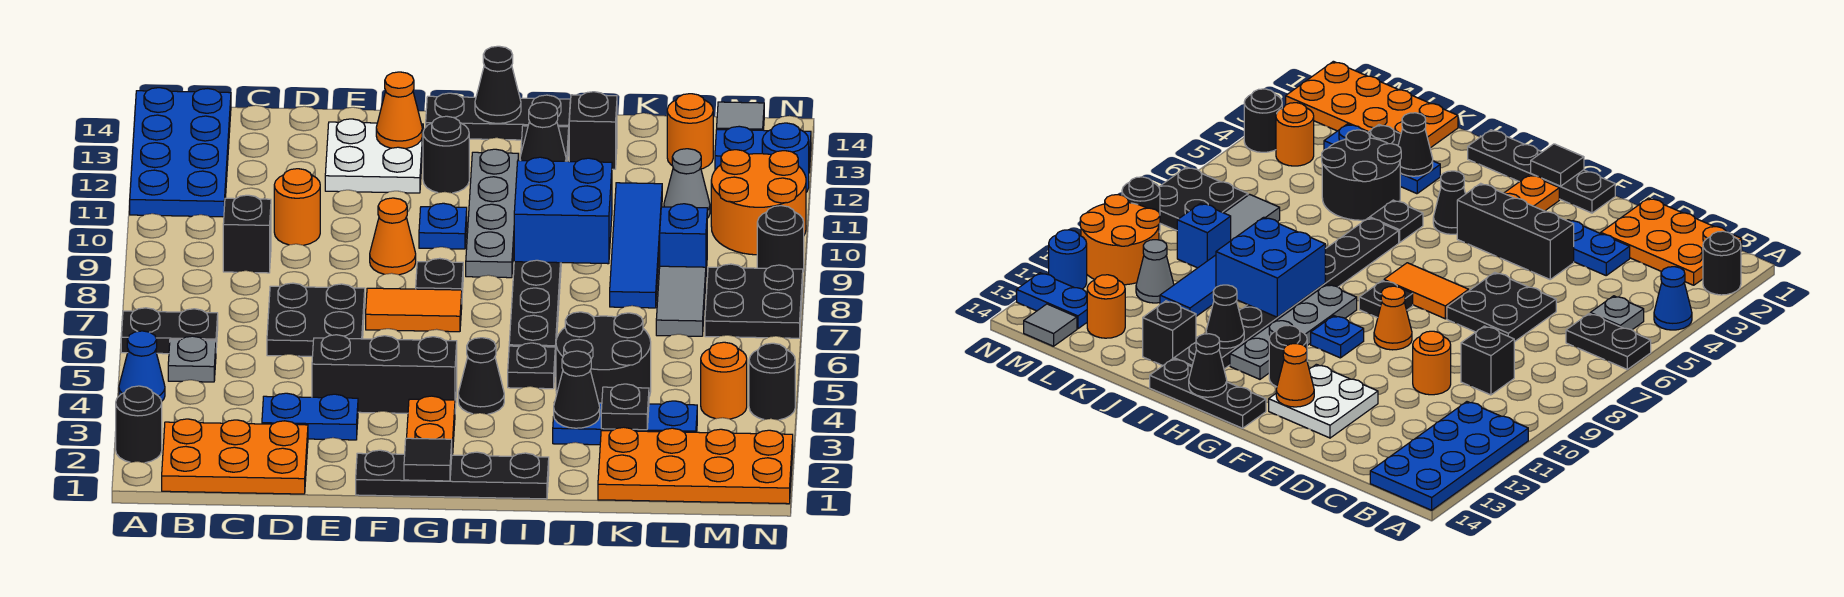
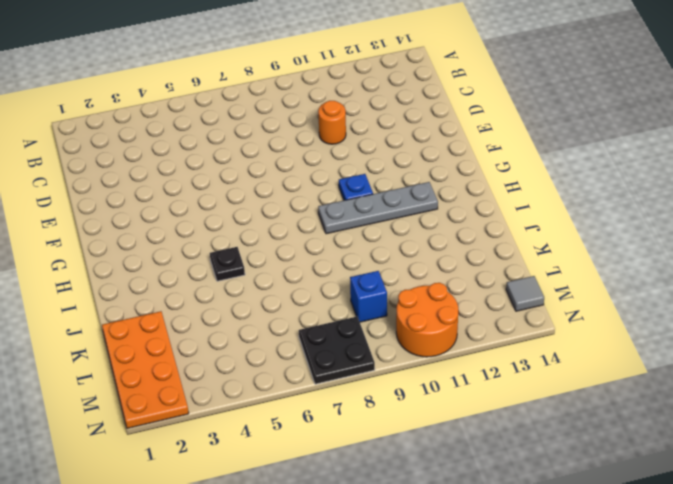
none -> black 1x1 round brick [116,386,162,463]
none -> blue 1x1 cone [119,331,165,402]
none -> black 1x2 plate [121,308,218,354]
none -> blue 2x4 plate [130,88,231,217]

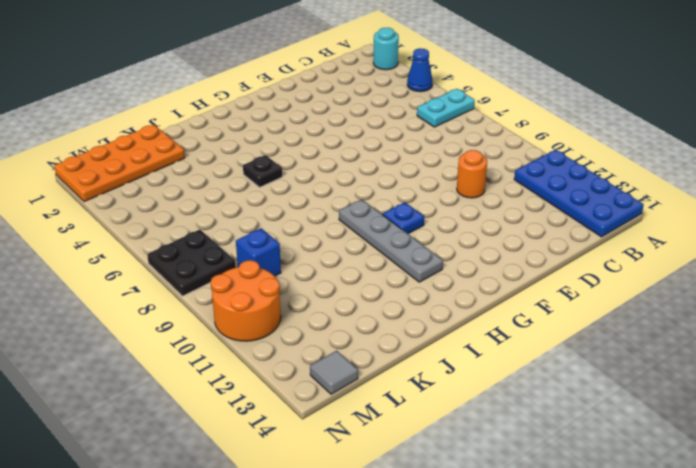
cyan 1x1 round brick [373,28,399,70] -> black 1x1 round brick [116,386,162,463]
cyan 1x2 plate [417,89,475,127] -> black 1x2 plate [121,308,218,354]
none -> orange 2x3 plate [162,419,308,494]
none -> grey 1x1 plate [168,336,216,382]
none -> black 1x1 brick [223,195,271,273]
none -> blue 1x2 plate [262,393,358,440]

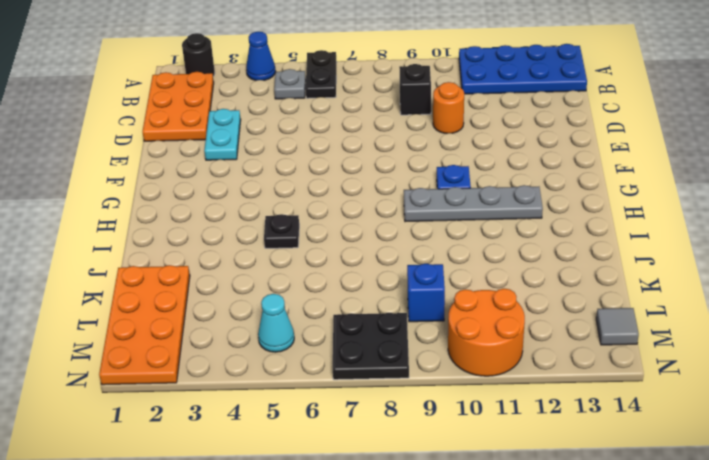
cyan 1x2 plate [204,109,241,160] -> blue 1x2 plate [262,393,358,440]
cyan 1x1 cone [258,294,294,352] -> none
none -> black 2x2 plate [267,283,365,356]
none -> black 1x3 brick [312,335,457,413]
none -> white 2x2 plate [325,119,423,193]
none -> black 1x4 plate [356,450,549,499]

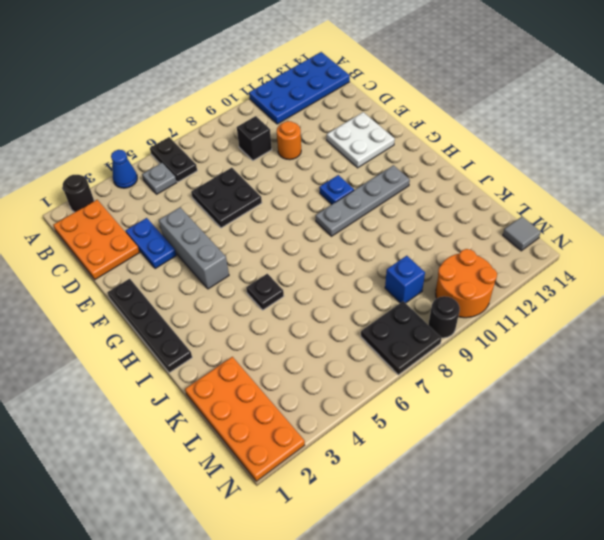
grey 1x3 brick [159,208,229,289] -> black 1x3 brick [312,335,457,413]
none -> orange 1x2 tile [366,288,462,332]
none -> orange 1x1 cone [370,198,416,275]
none -> orange 1x2 plate [407,396,455,455]
none -> black 1x1 plate [416,258,463,293]

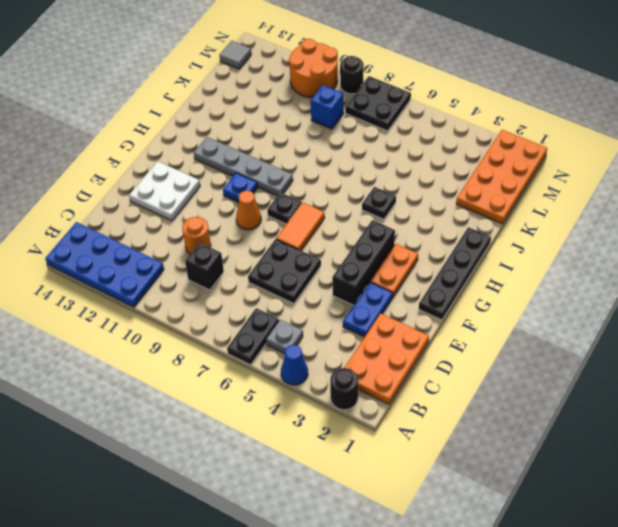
orange 1x2 plate [370,244,418,297] -> orange 1x2 plate turned to [407,396,455,455]
none -> black 1x1 round brick [423,116,469,193]
none -> black 1x3 plate [426,93,570,140]
none -> black 1x1 cone [458,338,504,414]
none -> black 1x8 plate [509,126,569,360]

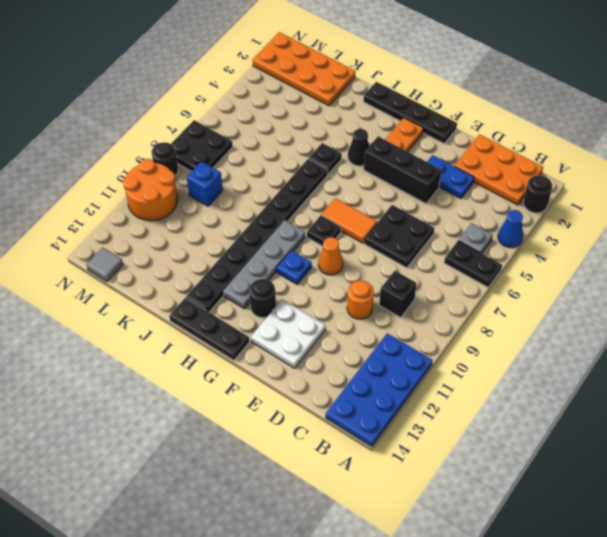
none -> blue 1x3 plate [553,401,697,445]
none -> black 2x2 round brick [556,312,651,403]
none -> black 1x1 brick [569,92,617,169]
none -> blue 1x4 tile [610,183,662,308]

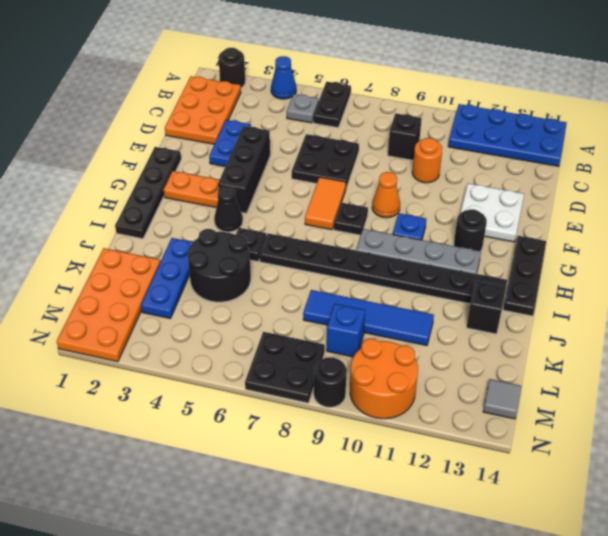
none -> grey 1x2 tile [656,266,706,336]
none -> grey 1x1 cone [664,149,710,218]
none -> orange 1x1 round brick [667,94,713,169]
none -> orange 1x1 round brick [701,342,747,419]

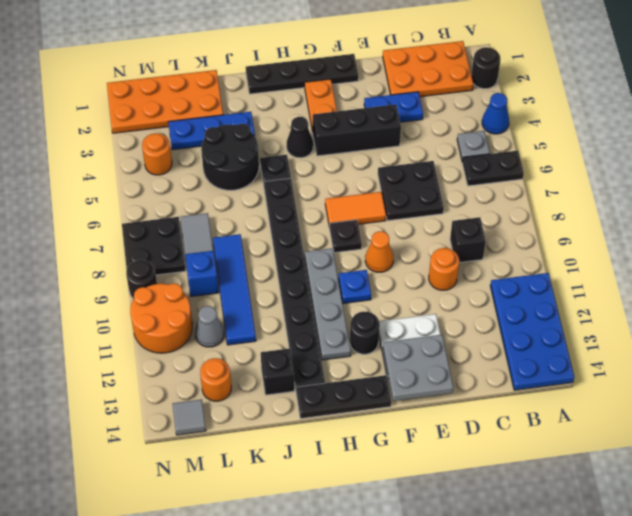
grey 2x2 plate [383,335,453,401] -> orange 1x1 cone [376,72,422,149]
none -> blue 1x2 plate [715,126,811,173]
none -> black 1x1 round brick [749,343,795,420]
none -> blue 1x1 round brick [762,123,809,192]
none -> black 1x1 tile [404,438,452,481]

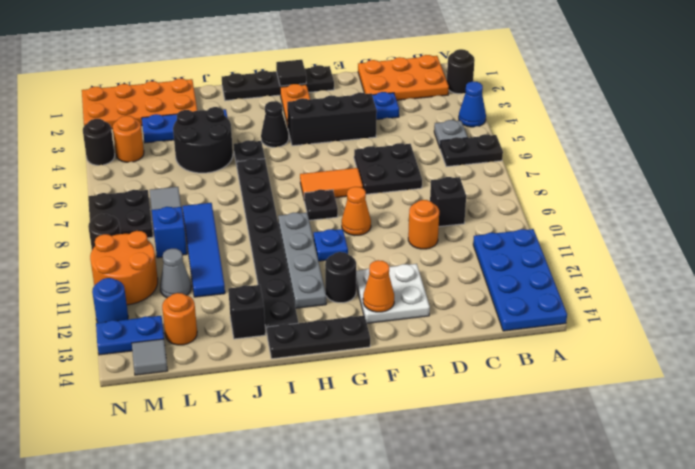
none -> black 1x1 cone [475,46,521,123]
none -> blue 2x2 brick [514,157,612,264]
none -> black 1x1 cone [520,102,566,161]
none -> black 1x1 cone [554,351,600,428]

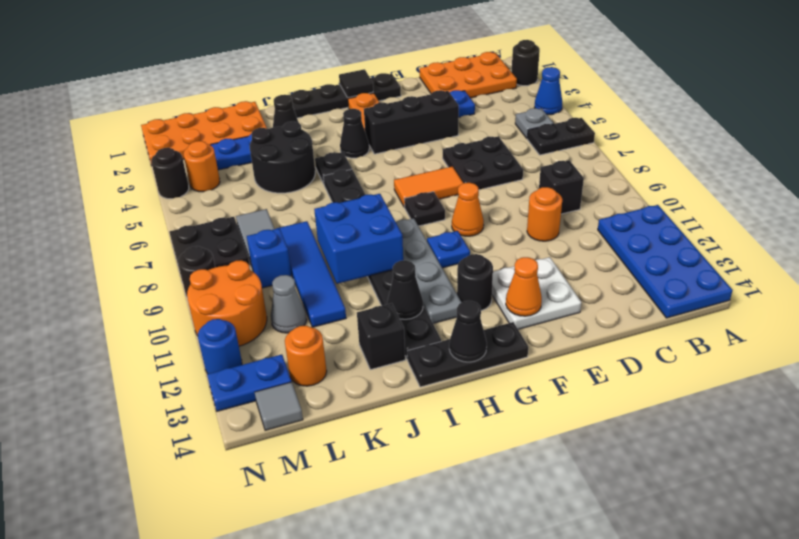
none -> black 1x1 plate [601,384,649,430]

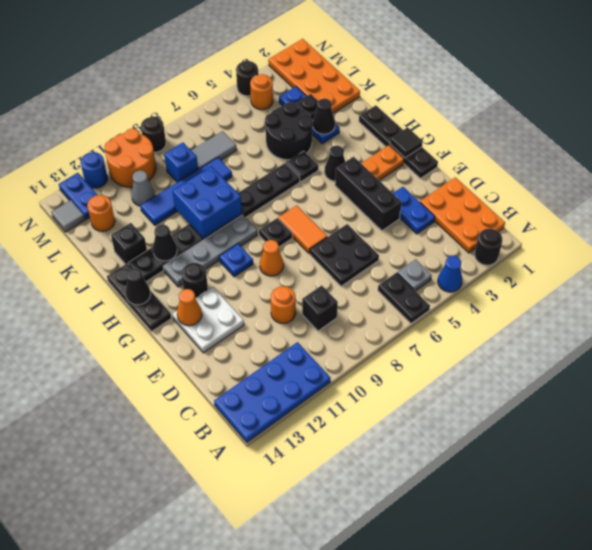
none -> black 2x2 plate [705,264,803,338]

